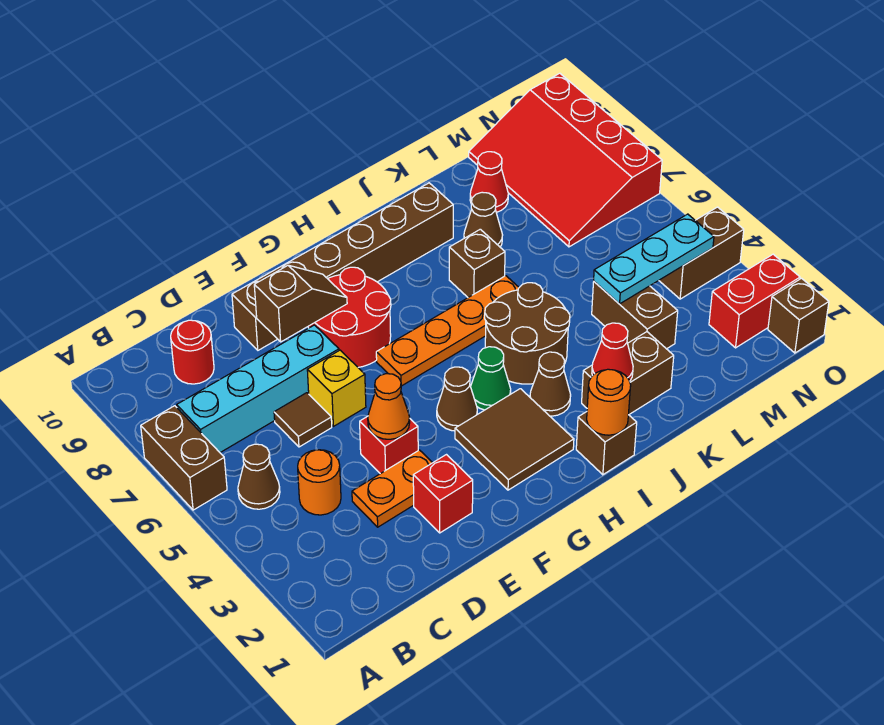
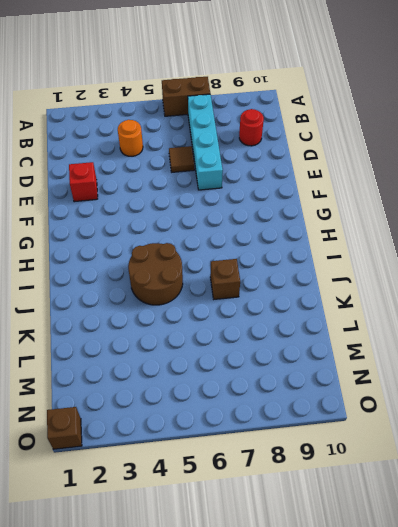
none -> brown 1x1 cone [238,444,280,509]
none -> orange 1x2 plate [352,450,432,527]
none -> red 1x1 brick [360,416,418,474]
none -> yellow 1x1 brick [307,350,366,426]

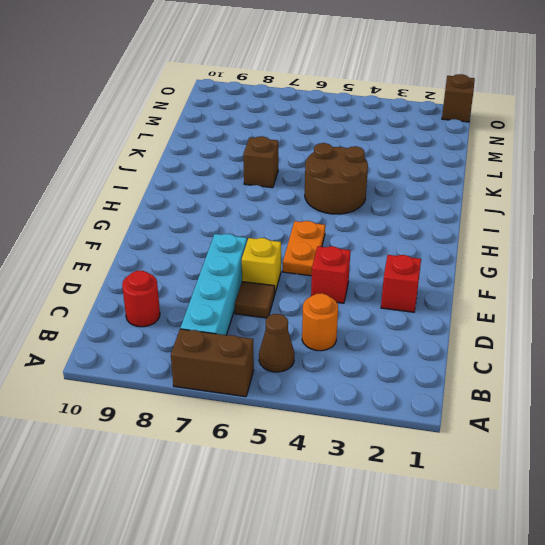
orange 1x2 plate [283,221,325,276] -> orange 1x2 plate moved to [352,450,432,527]
none -> brown 1x6 brick [232,183,453,350]
none -> red 2x2 round brick [308,267,391,367]
none -> brown 2x2 tile [455,389,574,490]
none -> brown 1x1 cone [437,367,477,431]

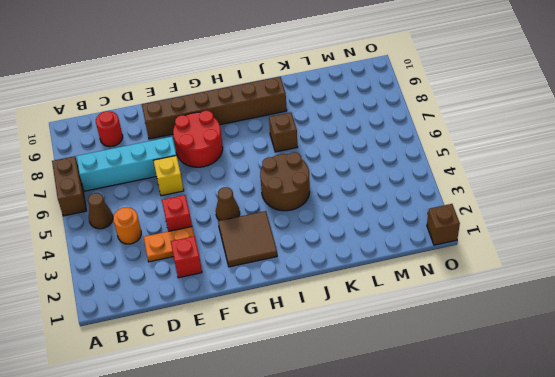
none -> brown 1x1 tile [274,393,332,447]
none -> orange 1x4 plate [376,276,519,386]
none -> green 1x1 cone [471,347,511,410]
none -> brown 1x1 brick [576,412,637,475]

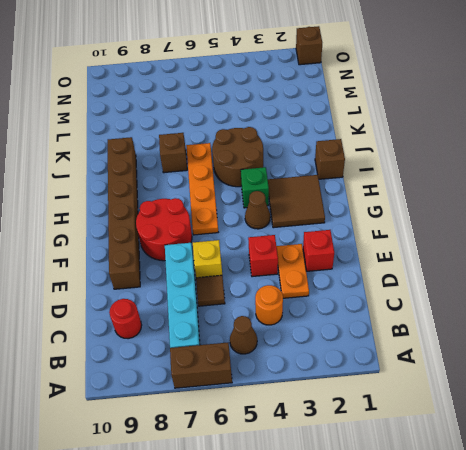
green 1x1 brick [241,167,269,208] -> green 1x1 cone [471,347,511,410]
none -> brown 1x1 cone [530,352,571,416]
none -> brown 1x2 brick [582,332,674,415]
none -> brown 1x1 cone [464,192,502,247]
none -> brown 1x2 brick [592,282,678,349]

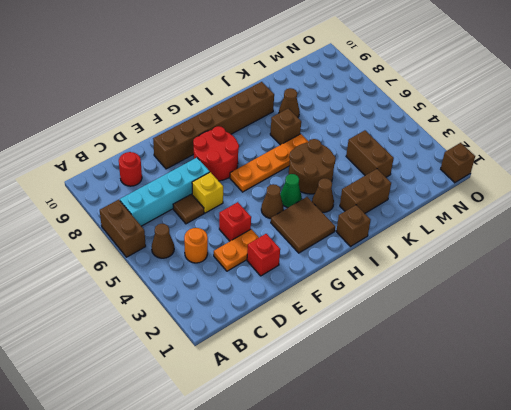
none -> red 1x1 cone [470,152,508,212]
none -> red 3x4 slope [469,73,662,247]
none -> red 1x2 brick [709,254,800,348]
none -> brown 1x2 brick [659,207,744,299]

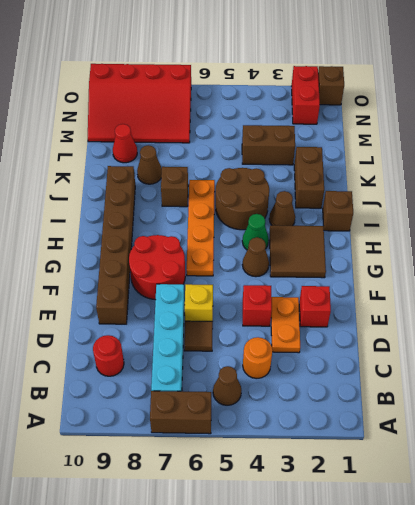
none -> brown 1x2 brick [659,207,744,299]
none -> orange 1x1 cone [368,374,410,439]
none -> brown 1x2 slope [254,265,347,342]
none -> orange 1x1 round brick [587,369,631,435]

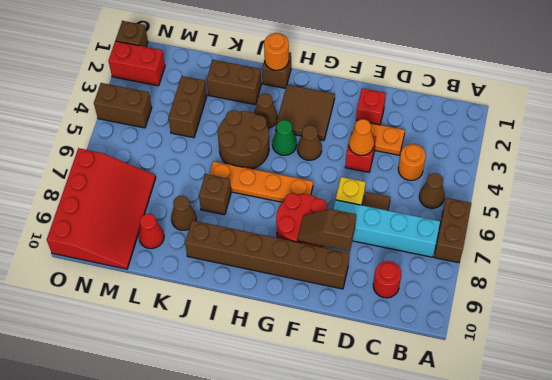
none -> red 1x1 cone [592,323,633,381]
none -> cyan 1x3 plate [594,214,714,304]

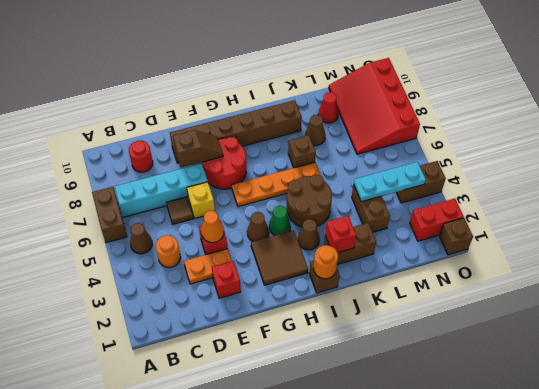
red 1x1 brick [325,216,356,253] -> red 1x1 cone [592,323,633,381]

